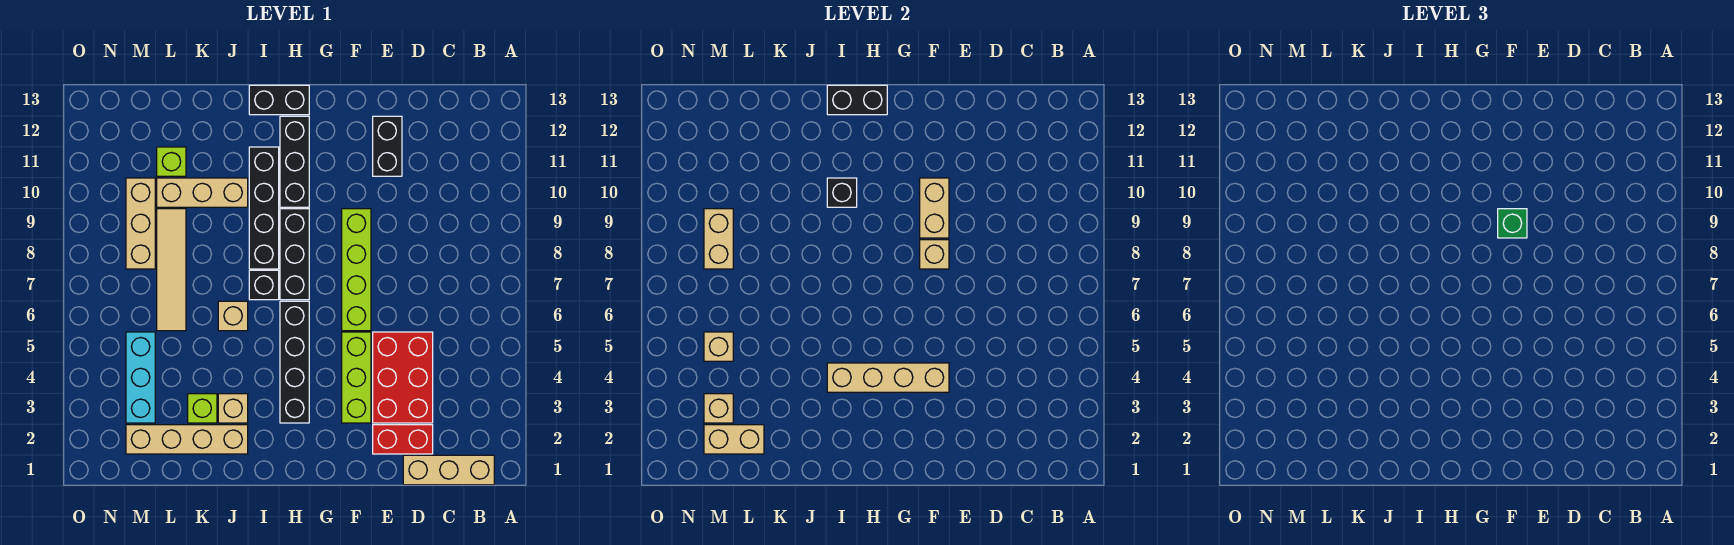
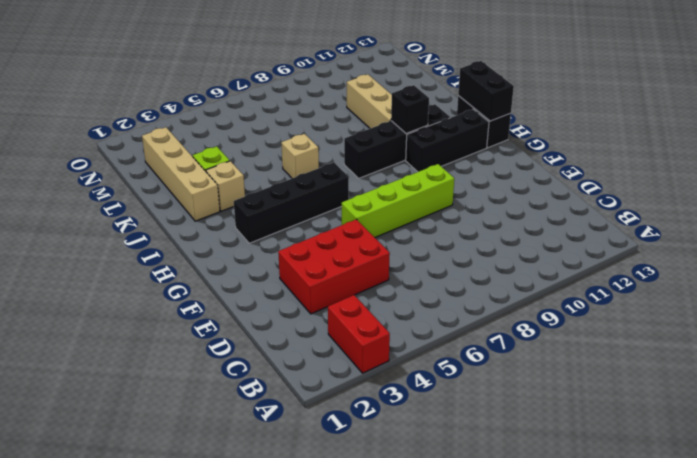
red 1x2 brick [328,295,390,373] -> red 1x2 brick moved to [373,425,433,454]
none -> tan 1x3 brick [403,455,494,485]
none -> black 1x2 brick [373,116,402,176]
none -> lime 1x3 brick [342,332,371,423]
none -> black 1x3 brick [280,209,309,300]

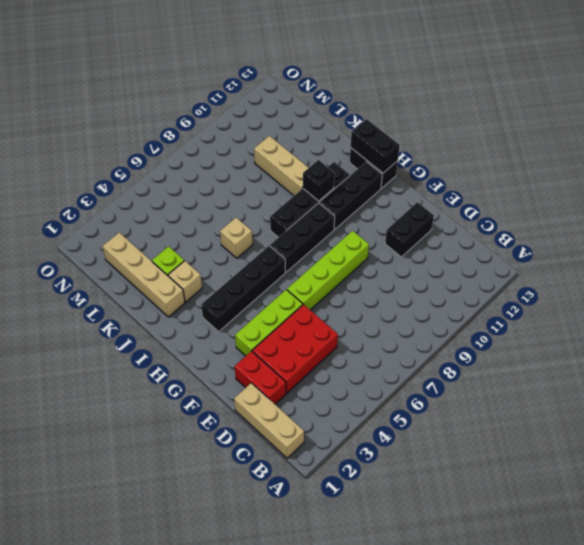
none -> black 1x1 brick [249,270,279,300]
none -> tan 1x4 tile [157,209,186,331]
none -> lime 1x1 brick [157,147,186,176]
none -> cyan 1x3 brick [126,332,155,423]

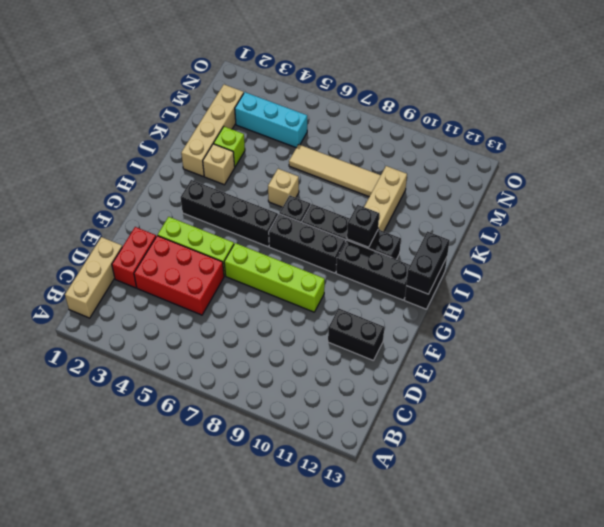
none -> lime 1x1 brick [157,147,186,176]
none -> tan 1x3 brick [126,178,155,269]
none -> tan 1x4 brick [827,363,949,392]
none -> tan 1x1 brick [920,240,949,269]

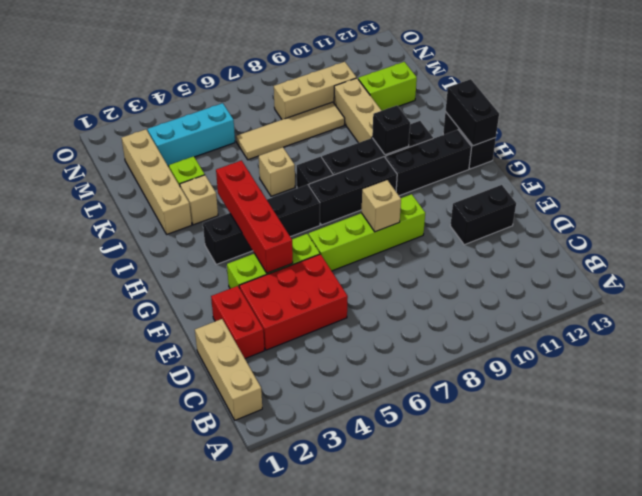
red 1x4 brick [216,161,293,273] -> tan 1x4 brick [827,363,949,392]
lime 1x2 brick [358,62,417,110] -> lime 1x1 brick [157,147,186,176]
none -> tan 1x2 brick [920,178,949,238]
none -> tan 1x2 brick [704,425,764,454]
none -> tan 1x1 brick [704,394,733,423]
none -> tan 1x1 brick [704,332,733,361]

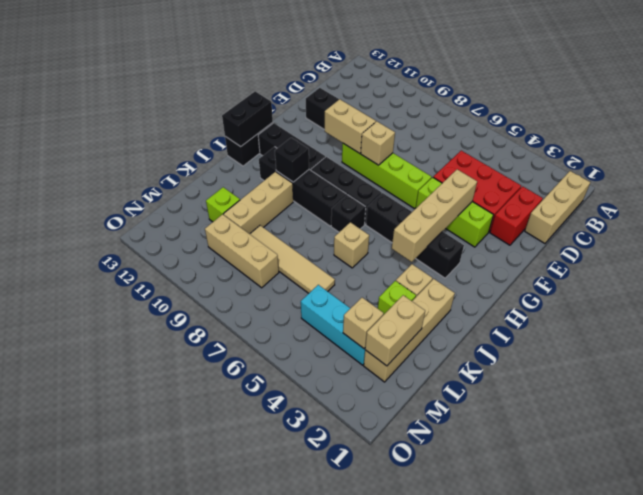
none -> tan 1x1 brick [704,332,733,361]
none -> tan 1x2 brick [704,209,733,269]
none -> green 1x1 brick [1498,209,1527,238]

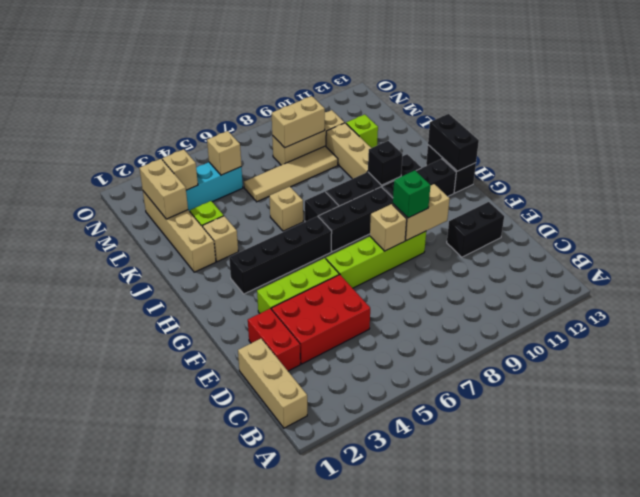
none -> tan 1x4 brick [827,363,949,392]

